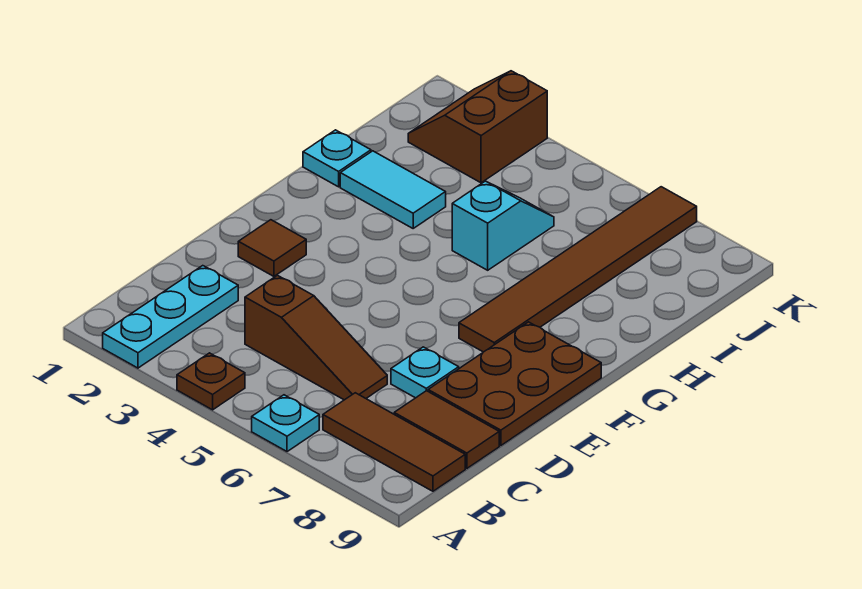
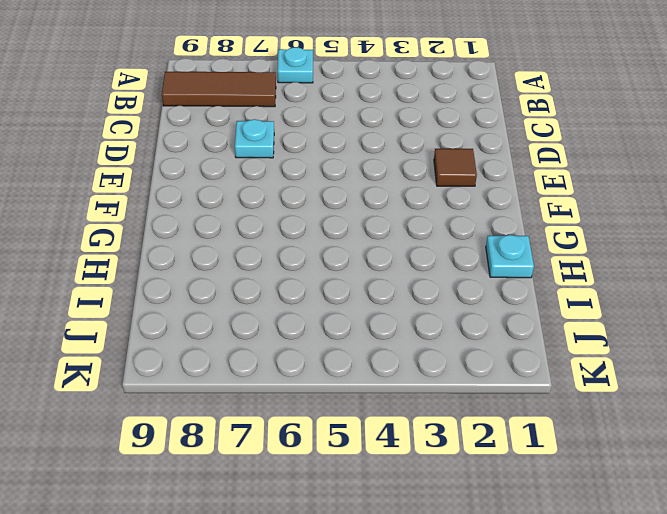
none -> cyan 1x3 plate [103,266,238,368]
none -> brown 1x1 plate [177,353,245,410]
none -> brown 1x3 slope [245,275,387,400]

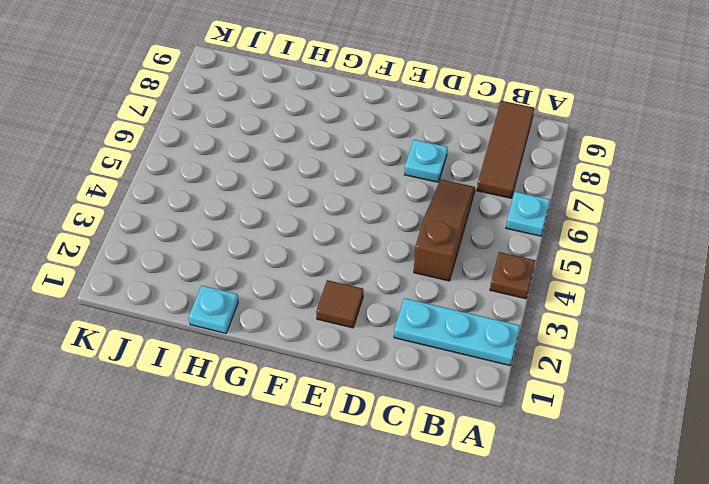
none -> brown 1x2 tile [394,391,499,468]
none -> brown 2x3 plate [428,322,601,446]
none -> brown 1x6 tile [459,187,697,352]

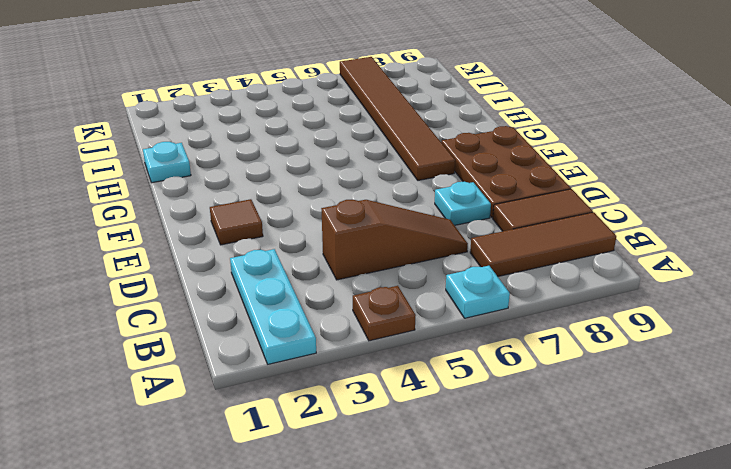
none -> cyan 1x2 tile [340,151,446,228]
none -> cyan 1x2 slope [452,181,554,270]
none -> brown 2x2 slope [408,71,547,183]

